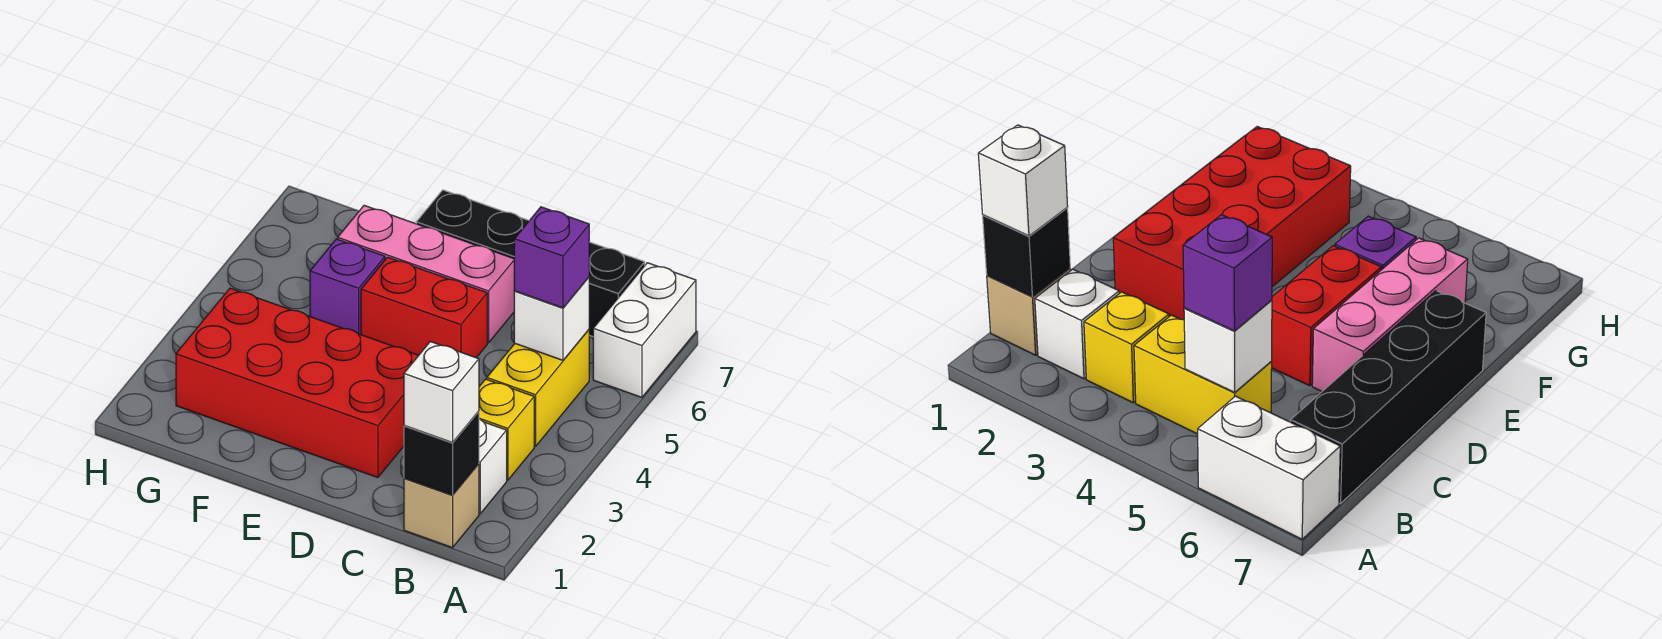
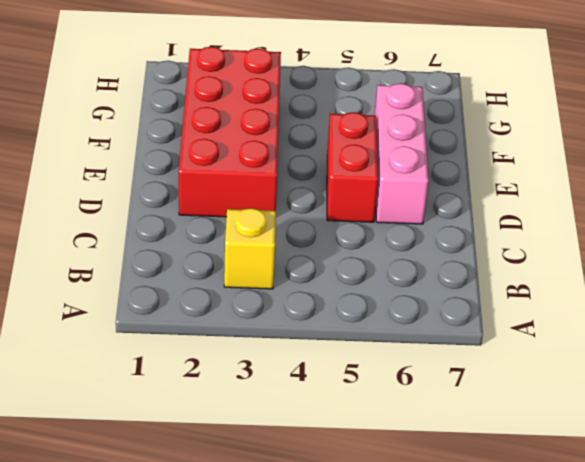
none -> white 1x2 brick [593,263,696,397]
none -> tan 1x1 brick [404,464,479,548]
none -> white 1x1 brick [479,419,507,514]

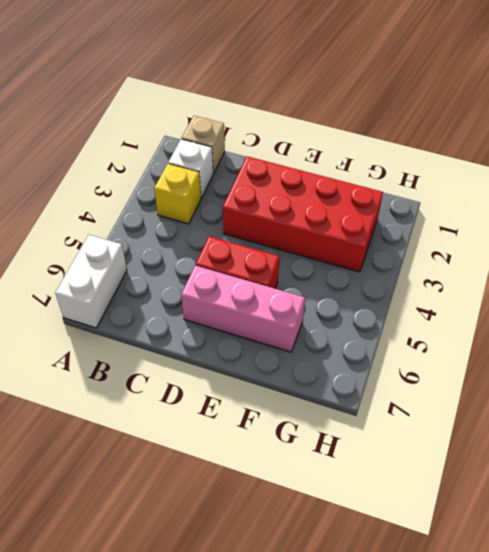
none -> yellow 1x2 brick [487,330,589,447]
none -> black 1x4 brick [416,190,645,337]
none -> purple 1x1 brick [310,239,385,335]

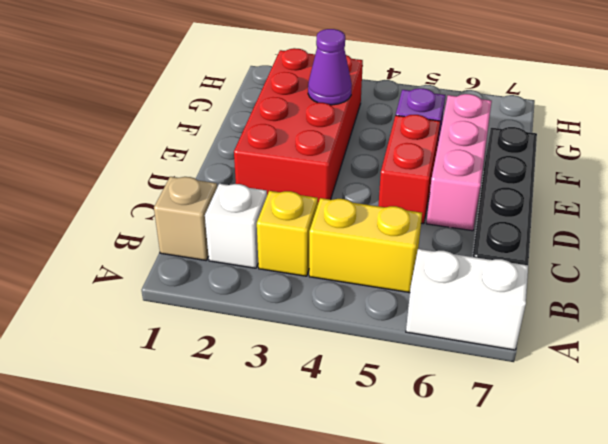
purple 1x1 cone [308,29,352,105] -> none
none -> black 1x1 brick [404,411,479,495]
none -> white 1x1 brick [514,277,589,360]
none -> white 1x1 brick [404,342,479,443]

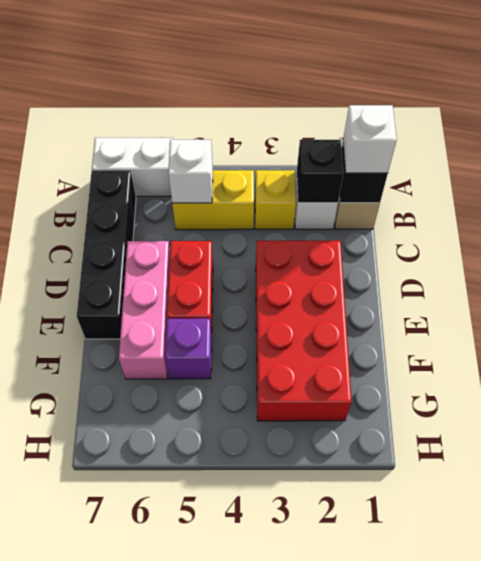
black 1x1 brick [297,140,343,203] -> none
none -> purple 1x1 brick [514,207,589,308]

